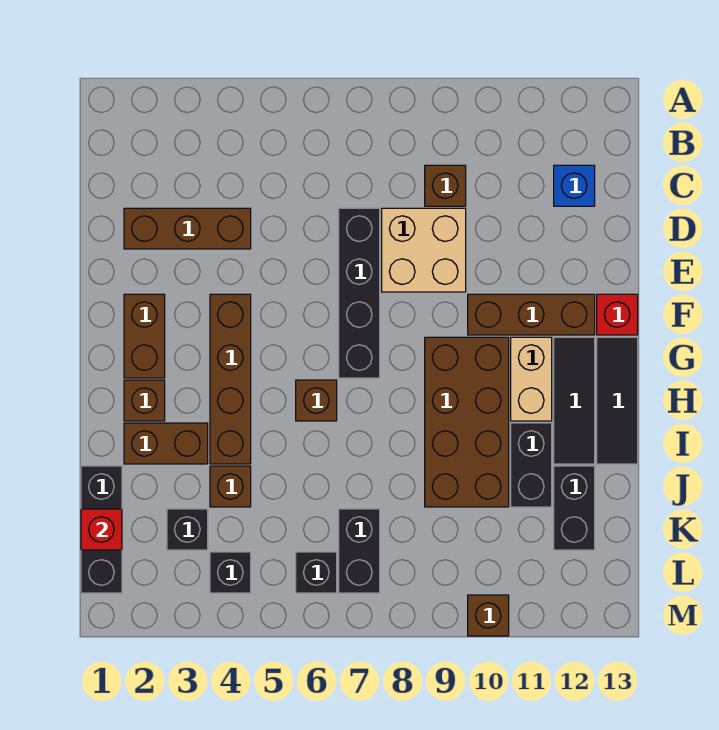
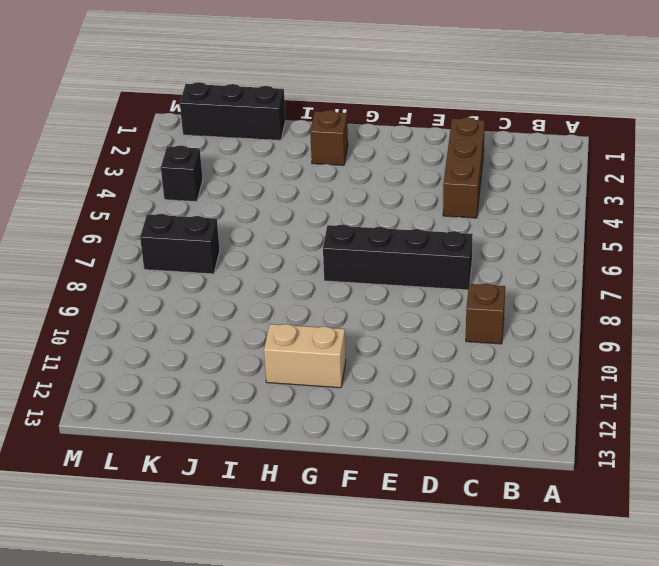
none -> blue 1x1 brick [554,165,595,206]
none -> tan 2x2 brick [382,208,466,292]
none -> brown 1x2 brick [124,294,165,378]

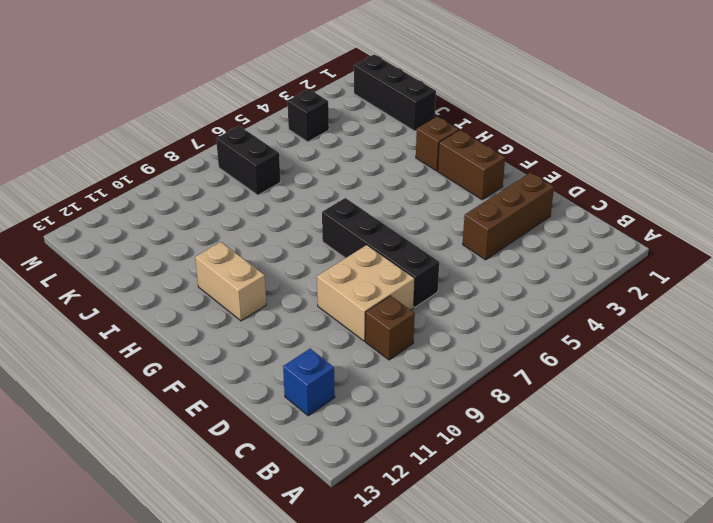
none -> brown 1x4 brick [210,294,251,464]
none -> brown 1x3 brick [468,294,595,335]
none -> red 1x1 brick [597,294,638,335]

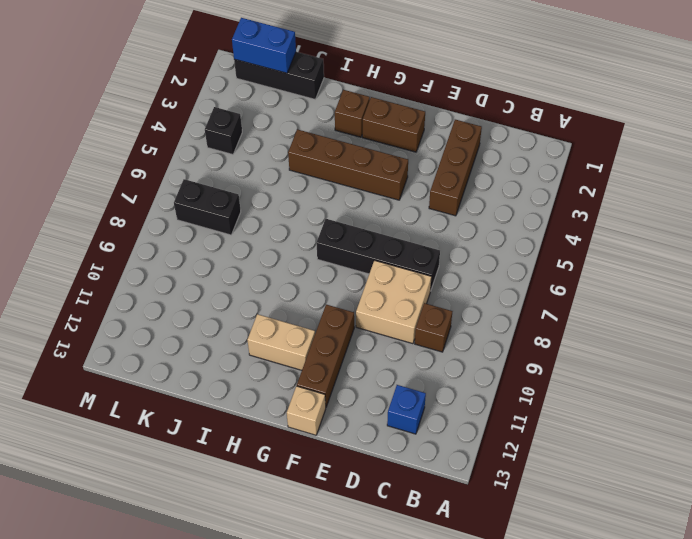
tan 1x1 brick [287,386,326,435] -> red 1x1 brick [597,294,638,335]
blue 1x2 brick [232,18,296,73] -> red 1x1 brick [81,509,122,550]
none -> brown 2x4 brick [425,337,509,507]
none -> black 1x3 tile [554,337,595,464]
none -> black 1x3 tile [597,337,638,464]

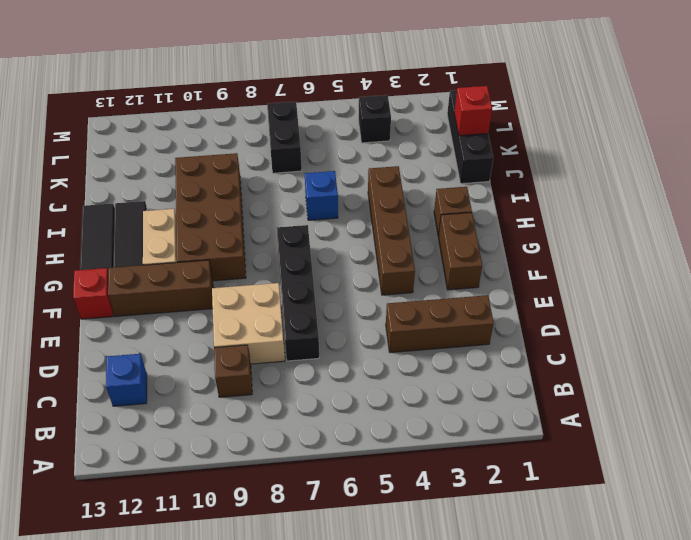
blue 1x1 brick [305,171,338,220] -> none
none -> brown 1x1 brick [296,380,337,421]
none -> brown 1x2 brick [124,423,208,464]
none -> black 1x2 brick [511,423,552,507]

